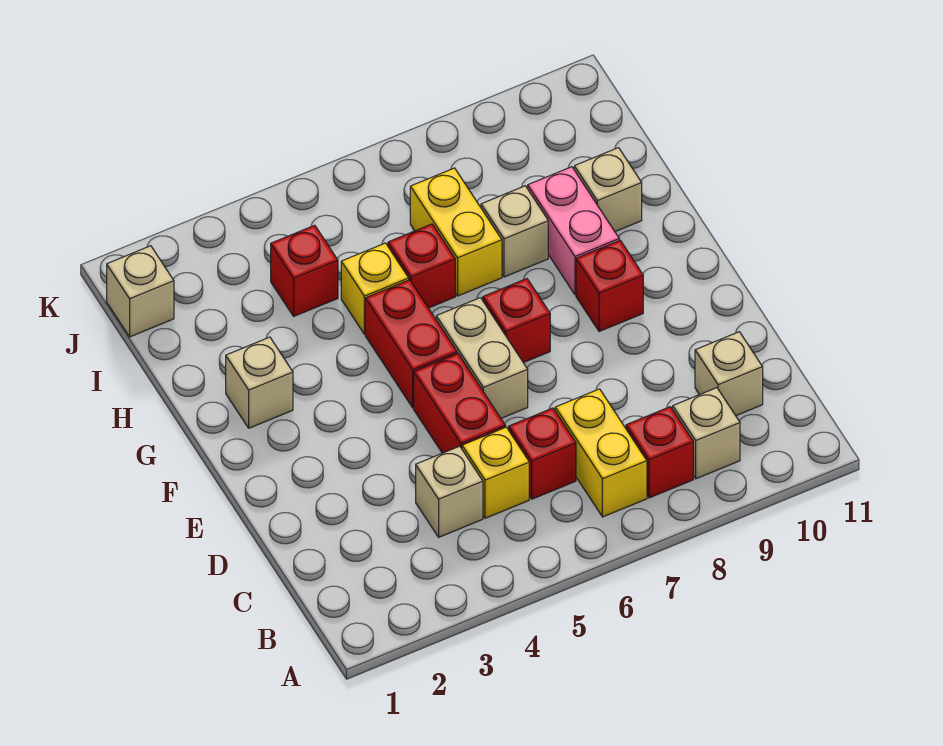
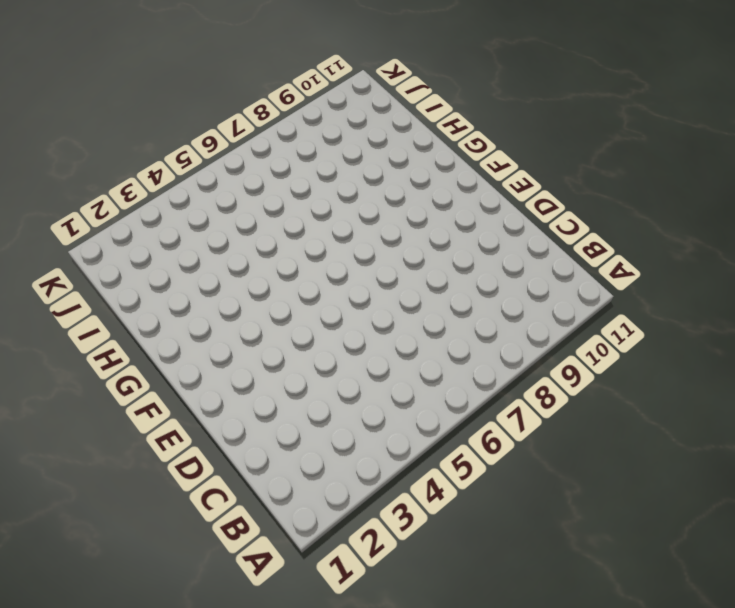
none -> yellow 1x2 brick [555,389,647,517]
none -> red 1x1 brick [626,407,693,498]
none -> tan 1x1 brick [673,388,740,479]

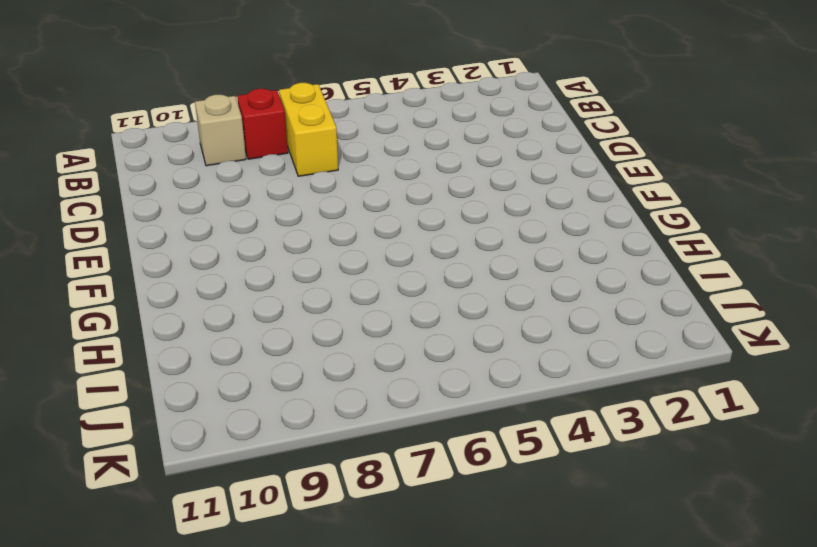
none -> tan 1x1 brick [416,446,483,537]
none -> yellow 1x1 brick [462,427,529,518]
none -> red 1x1 brick [509,408,576,499]

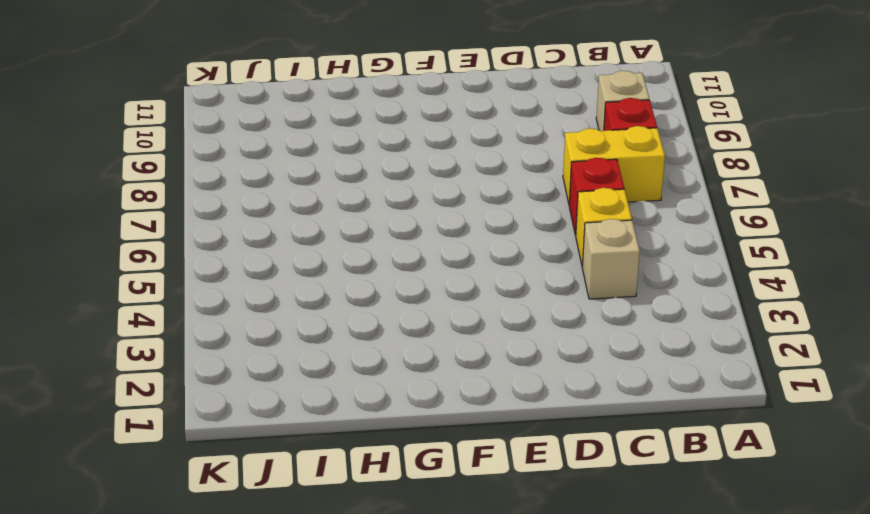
none -> tan 1x1 brick [695,332,763,416]
none -> red 1x2 brick [414,354,505,453]
none -> tan 1x2 brick [436,298,528,418]

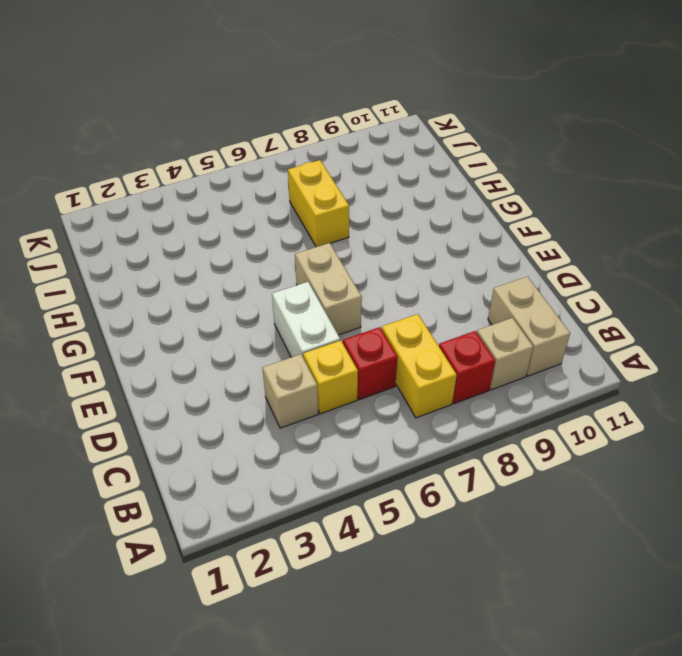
tan 1x2 brick [488,277,570,376] -> tan 1x1 brick [695,332,763,416]
white 1x2 brick [272,282,340,357] -> red 1x2 brick [414,354,505,453]
none -> red 1x2 brick [365,280,457,408]
none -> red 1x1 brick [483,279,550,363]
none -> red 1x1 brick [576,240,643,332]

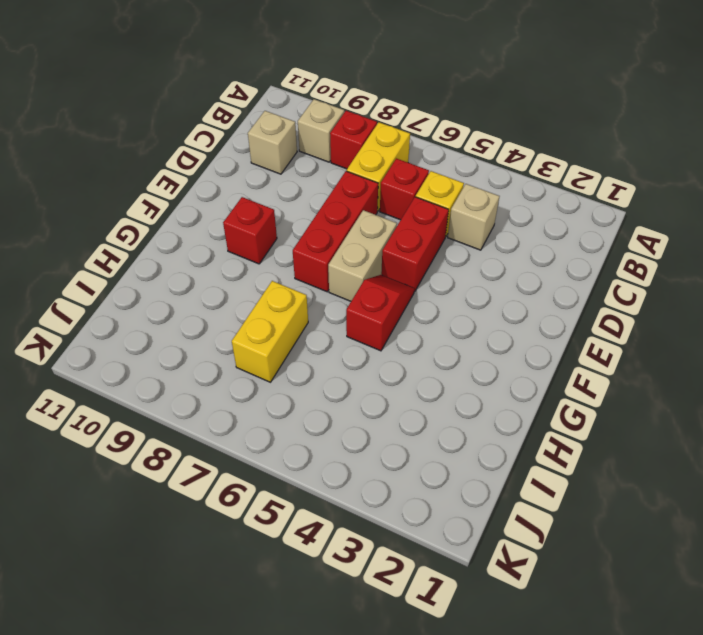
red 1x3 brick [293,171,378,292] -> red 1x1 brick [483,279,550,363]
red 1x2 slope [346,275,414,351] -> red 1x2 brick [365,280,457,408]
none -> tan 1x1 brick [226,337,293,428]
none -> pink 1x2 brick [528,167,619,295]
none -> yellow 1x1 brick [341,243,409,334]

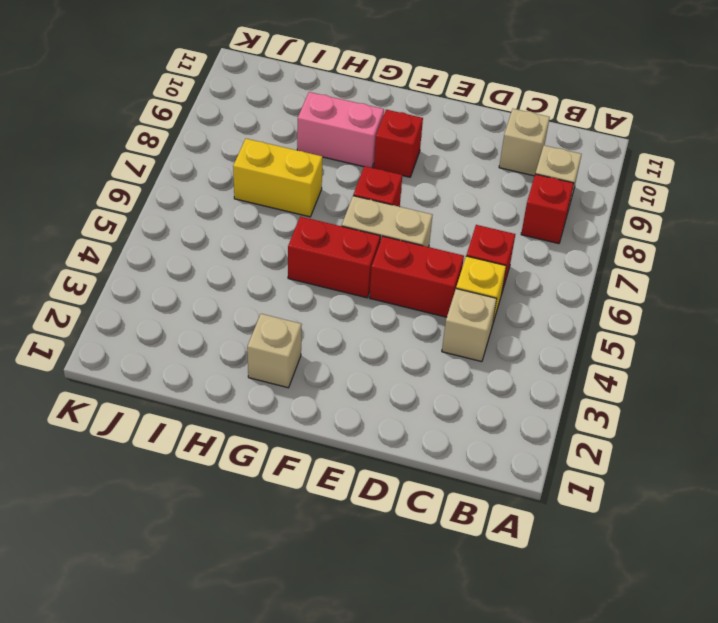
none -> yellow 1x2 brick [555,389,647,517]
none -> yellow 1x1 brick [341,243,409,334]
none -> red 1x1 brick [388,224,455,308]

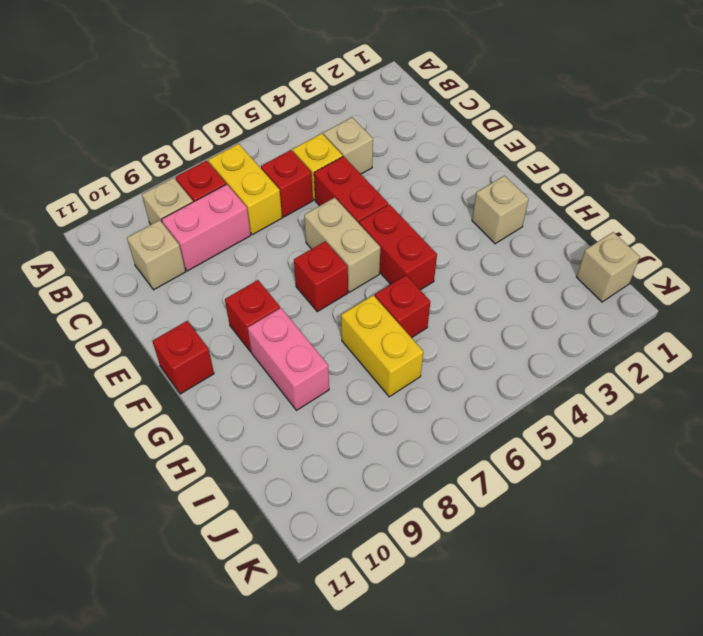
pink 1x2 brick [162,184,251,271] -> none
red 1x1 brick [153,321,214,394] -> red 1x1 brick moved to [271,225,338,316]
none -> yellow 1x1 brick [341,243,409,334]
none -> tan 1x1 brick [481,186,548,277]
none -> tan 1x1 brick [574,148,642,232]

